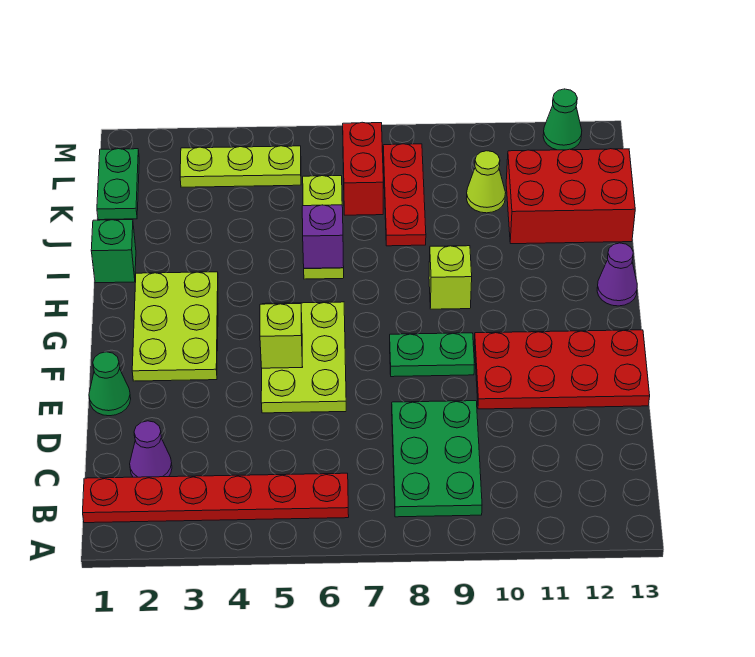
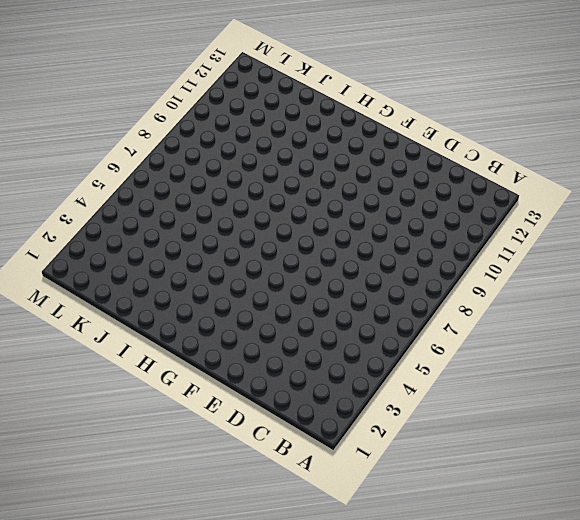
none -> red 1x6 plate [83,473,349,523]
none -> green 2x3 plate [392,401,482,517]
none -> purple 1x1 cone [130,421,172,477]

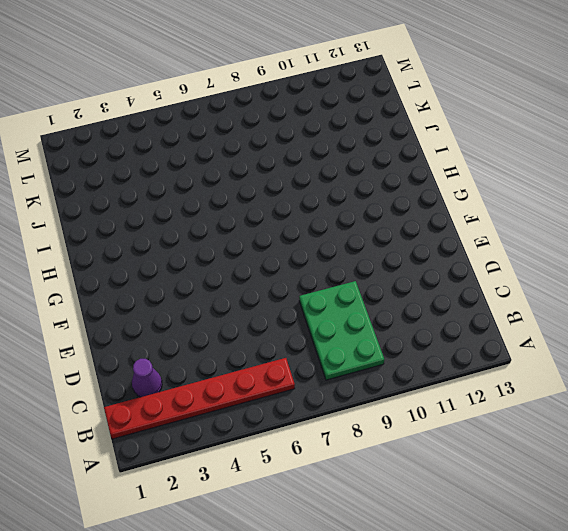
none -> green 1x1 cone [89,352,131,416]
none -> lime 2x3 plate [261,302,346,413]
none -> red 2x4 plate [474,330,650,409]

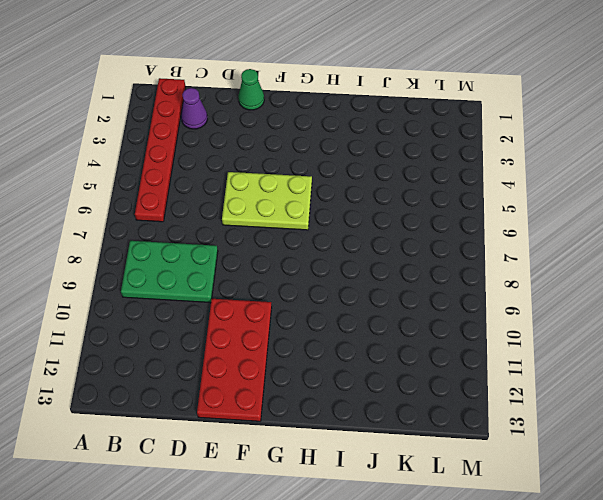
none -> lime 2x3 plate [132,272,218,381]
none -> green 1x2 plate [390,333,474,377]
none -> lime 1x1 brick [429,246,472,309]

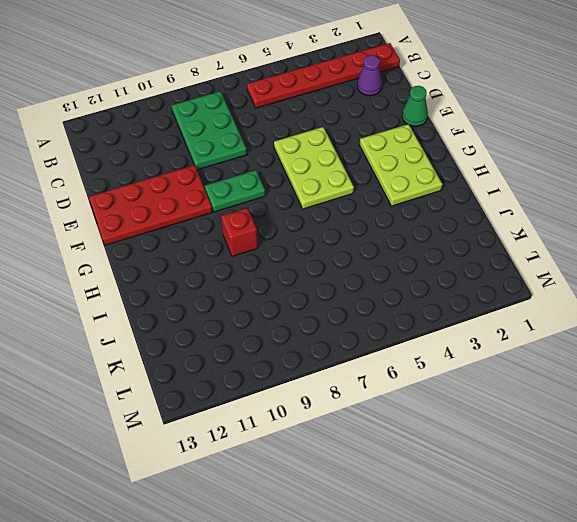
red 1x1 brick [221,208,258,256] -> lime 1x1 brick [429,246,472,309]
none -> purple 1x1 cone [597,243,637,306]
none -> green 1x1 brick [91,220,136,283]
none -> lime 1x3 plate [303,176,344,279]

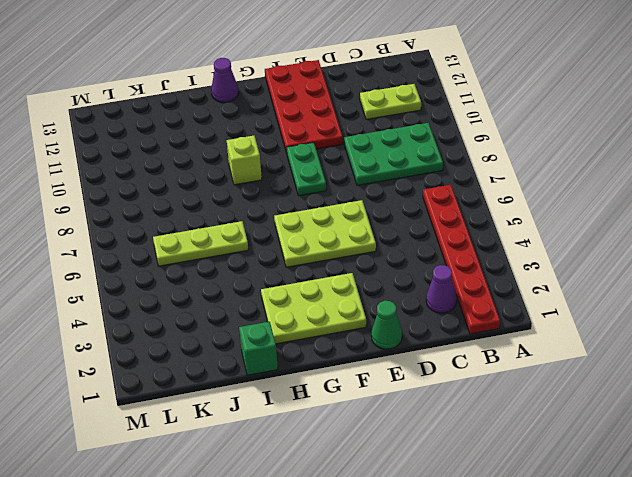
lime 1x2 plate [360,84,421,119] -> none
none -> red 1x3 plate [383,144,426,246]
none -> red 2x3 brick [506,149,635,244]
none -> green 1x2 plate [97,149,139,220]

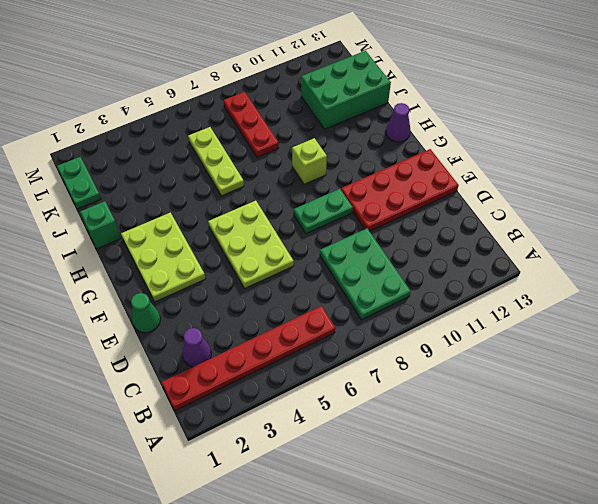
green 2x3 brick [301,51,391,129] -> red 2x3 brick [506,149,635,244]
none -> red 1x2 brick [343,122,383,215]
none -> lime 1x1 cone [466,151,506,213]
none -> lime 1x3 plate [180,146,301,187]

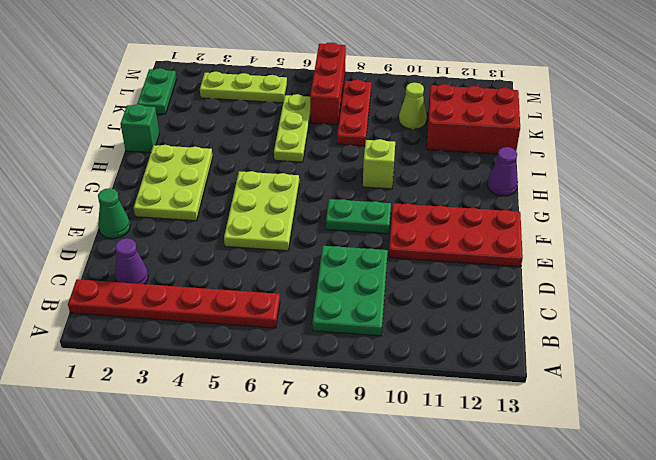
red 1x3 brick [310,42,346,125] -> red 1x2 brick [343,122,383,215]
none -> green 1x1 cone [543,89,582,150]
none -> lime 1x1 brick [260,304,302,368]
none -> purple 1x1 brick [302,205,344,268]

